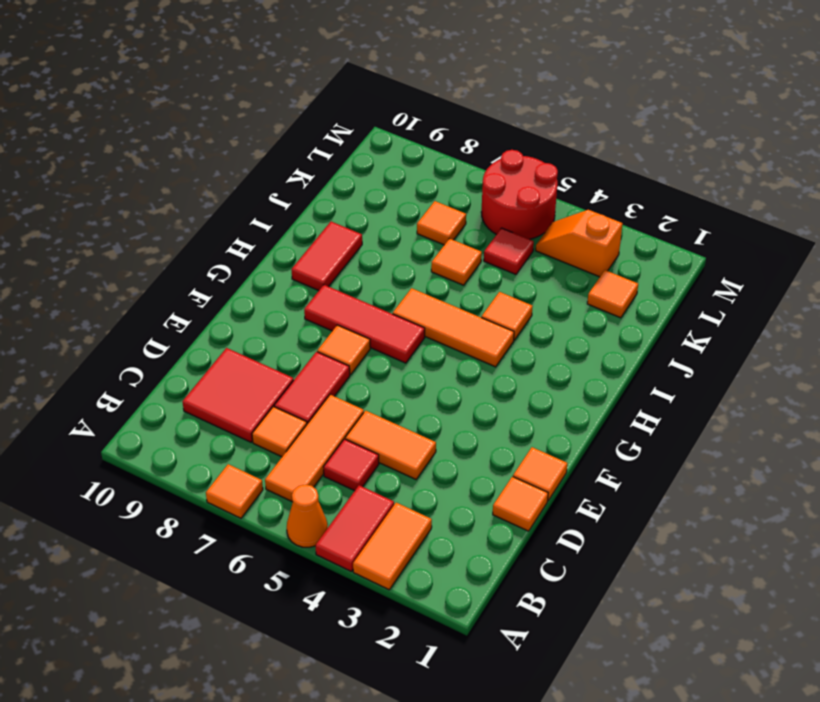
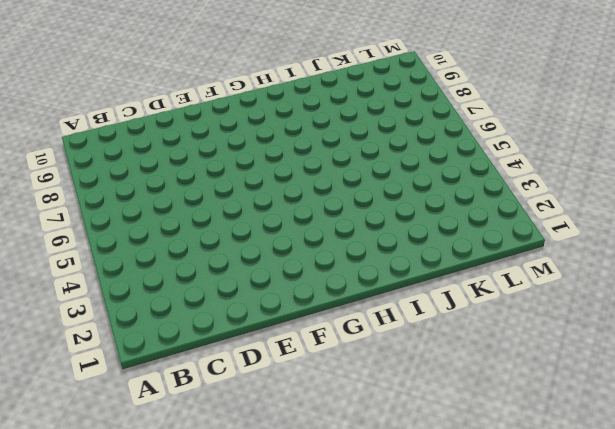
none -> orange 1x2 tile [353,503,432,590]
none -> red 1x2 tile [315,485,394,572]
none -> orange 1x1 cone [287,484,328,547]

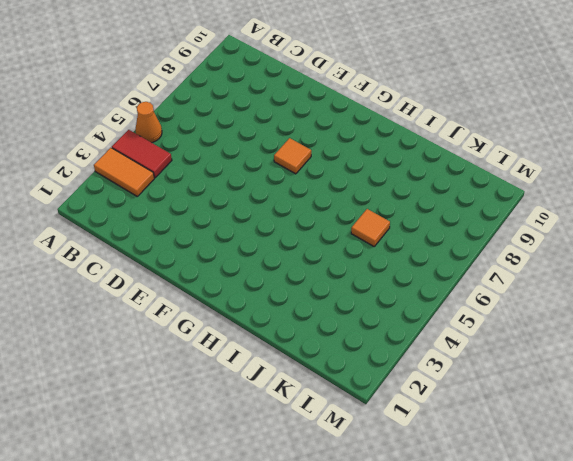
none -> orange 1x1 tile [206,464,263,518]
none -> orange 1x3 tile [265,395,364,501]
none -> red 1x1 tile [324,439,379,491]

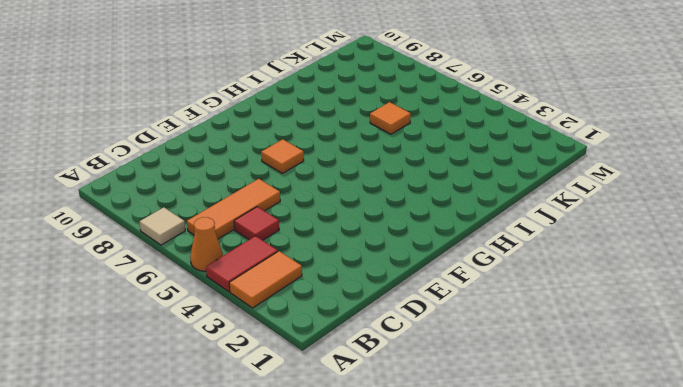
tan 1x1 tile [140,207,185,245] -> orange 1x1 tile [206,464,263,518]
none -> orange 1x1 tile [252,407,307,457]
none -> red 2x2 tile [182,348,294,442]
none -> orange 1x1 tile [493,477,548,531]

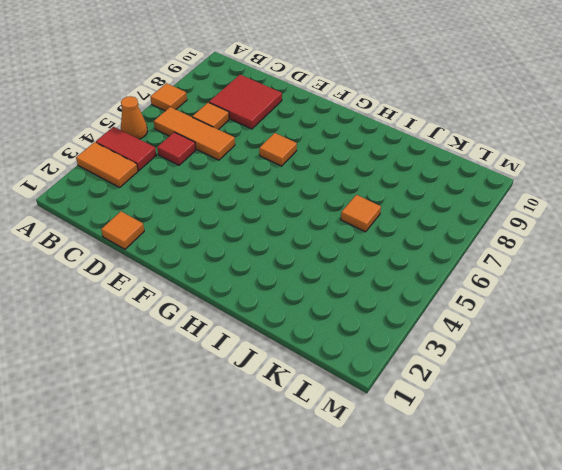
none -> orange 1x2 tile [345,411,436,479]
none -> red 1x2 tile [274,352,350,424]
none -> orange 1x1 tile [513,447,567,500]

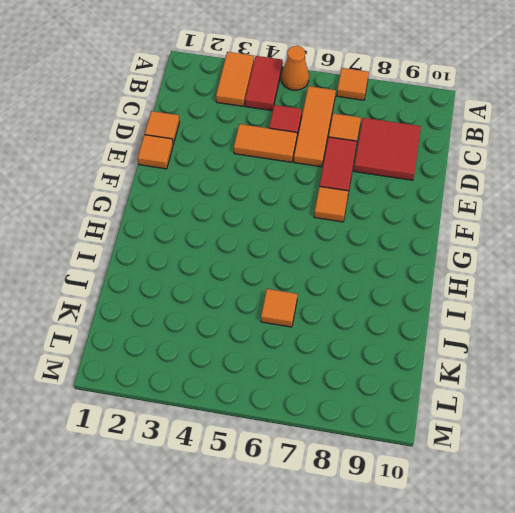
none -> red 1x3 tile [304,285,425,363]
none -> orange 1x3 tile [393,288,514,367]
none -> red 1x2 tile [291,222,362,291]

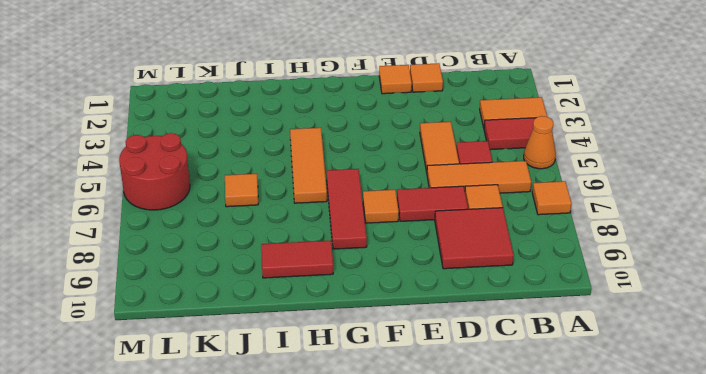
none -> orange 1x1 tile [481,292,533,340]
none -> orange 1x1 tile [587,270,638,318]
none -> red 1x1 tile [484,228,534,274]

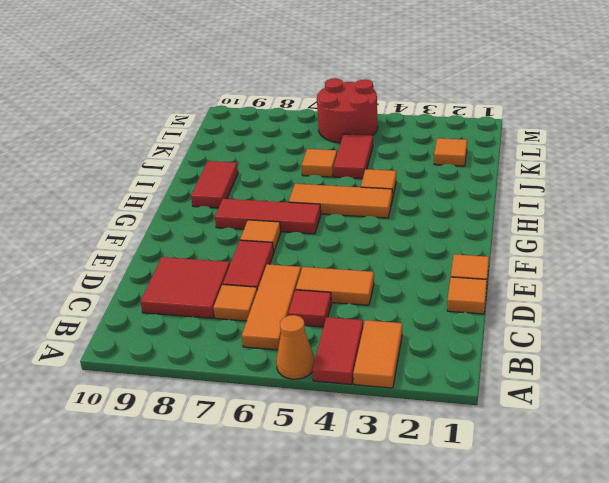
red 1x2 tile [333,134,373,179] -> red 1x1 tile [484,228,534,274]
none -> orange 1x1 tile [206,464,263,518]
none -> orange 1x1 tile [417,201,466,245]
none -> orange 1x2 slope [536,210,623,277]

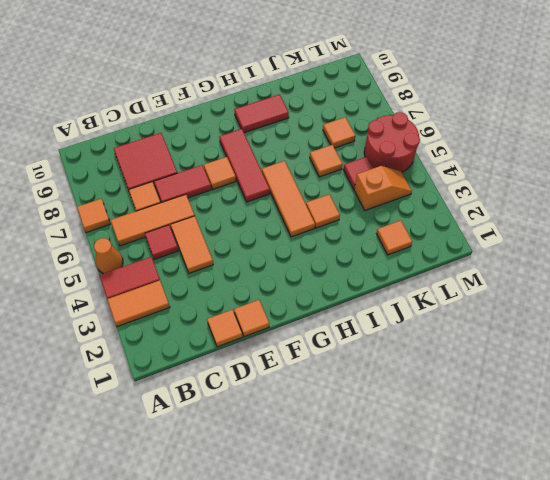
orange 1x2 slope [354,166,412,210] -> orange 1x2 slope turned to [536,210,623,277]

